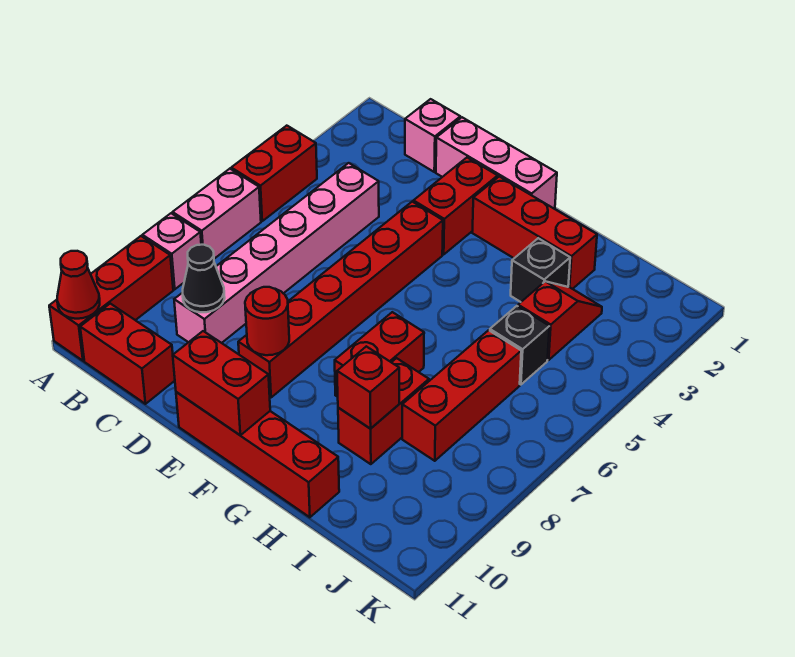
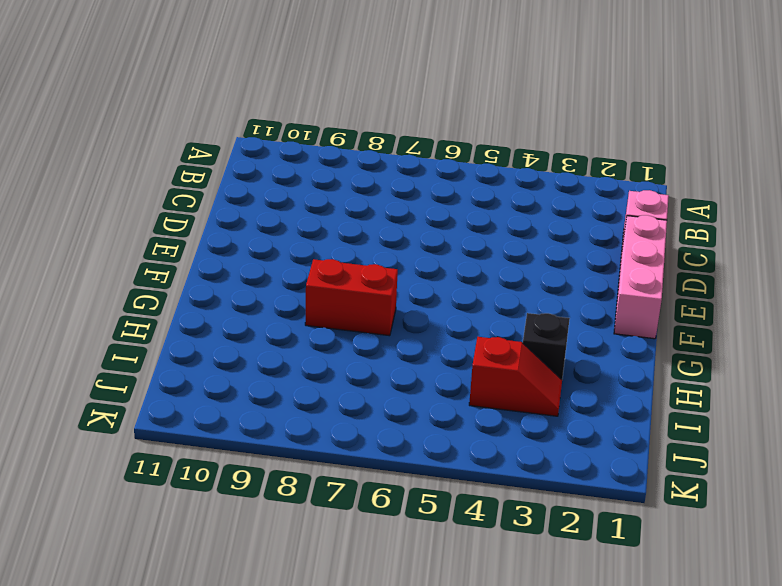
none -> red 1x2 brick [231,126,317,221]
none -> pink 1x2 brick [173,169,261,259]
none -> pink 1x1 brick [142,213,201,289]

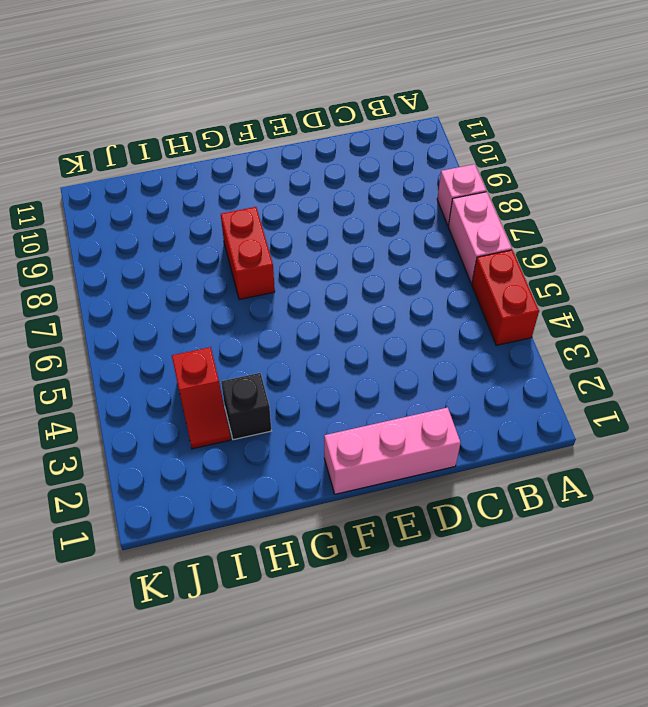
none -> red 1x3 brick [49,236,173,361]
none -> red 1x2 brick [80,304,175,404]
none -> pink 1x1 brick [405,99,460,172]

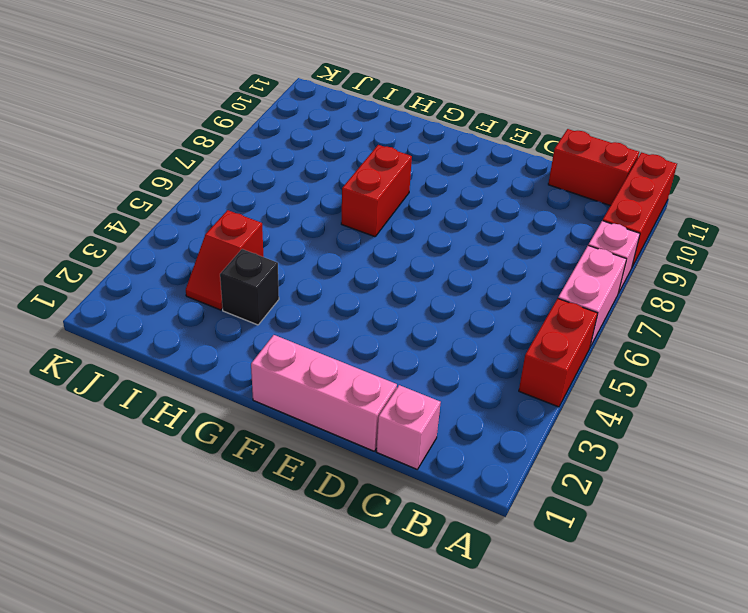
none -> pink 1x6 brick [174,163,379,343]
none -> red 1x2 brick [413,158,498,254]
none -> red 1x6 brick [238,202,443,397]

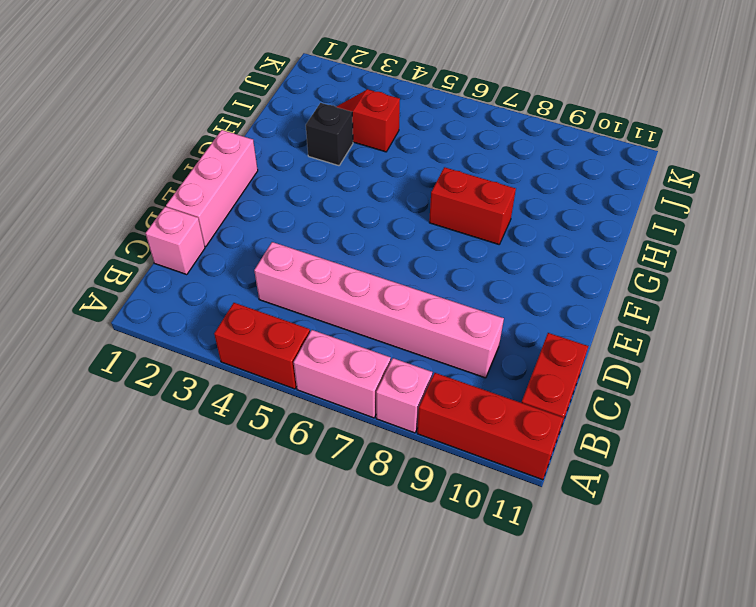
none -> red 1x2 brick [413,158,498,254]
none -> red 1x6 brick [238,202,443,397]
none -> red 1x4 brick [176,392,339,517]

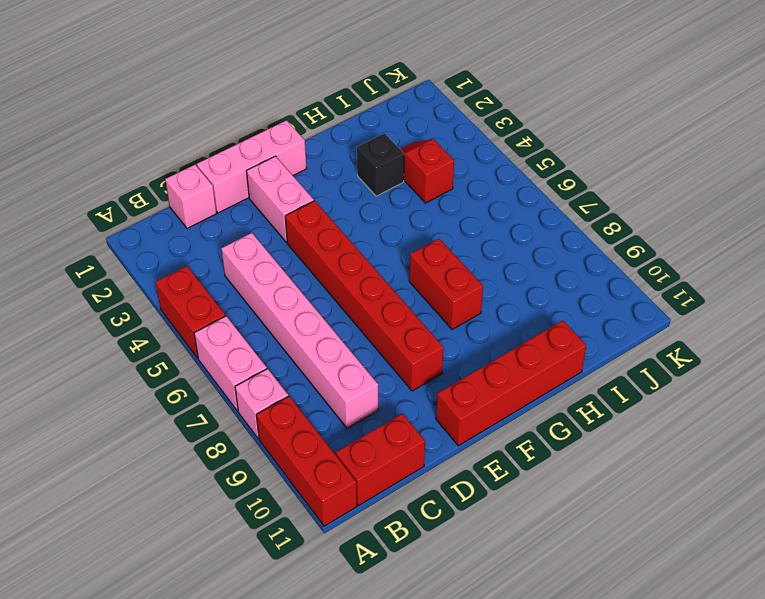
pink 1x2 brick [247,156,314,243] -> red 1x2 brick [413,158,498,254]
none -> red 1x3 brick [472,176,597,289]
none -> red 1x2 brick [338,358,429,464]
none -> black 1x1 brick [490,306,549,385]

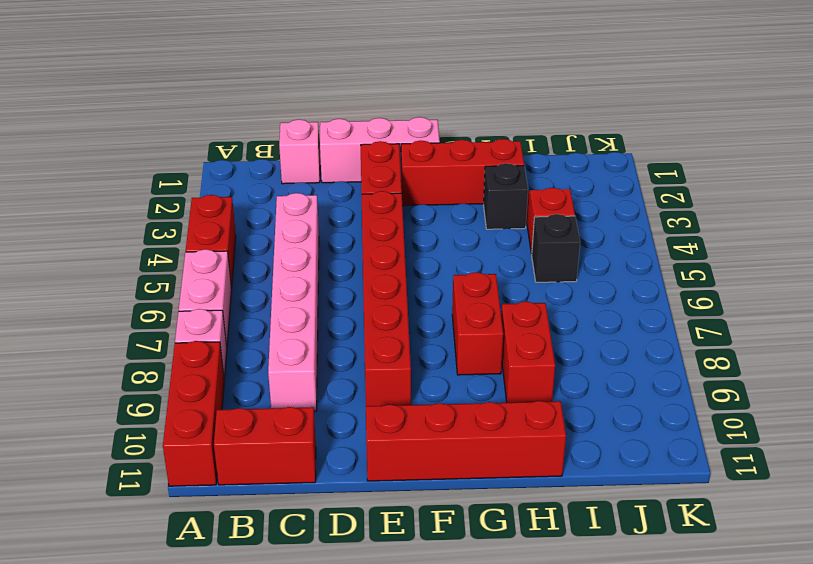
none -> red 1x3 brick [402,330,521,461]
none -> red 1x1 cone [57,251,100,319]
none -> black 1x1 cone [183,245,225,312]

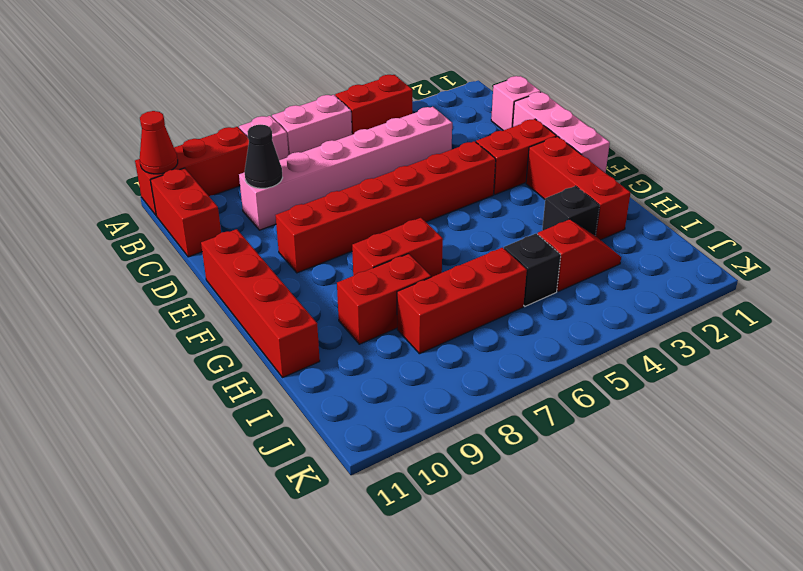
none -> red 1x1 round brick [245,287,289,355]
none -> red 1x2 brick [173,331,270,435]
none -> red 1x1 brick [337,346,399,429]

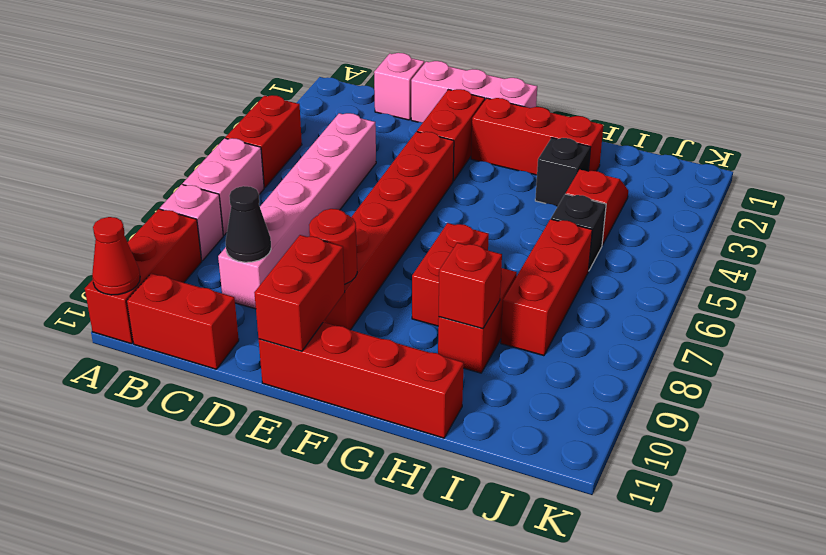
red 1x2 brick [254,235,345,351] -> red 1x2 brick turned to [173,331,270,435]

